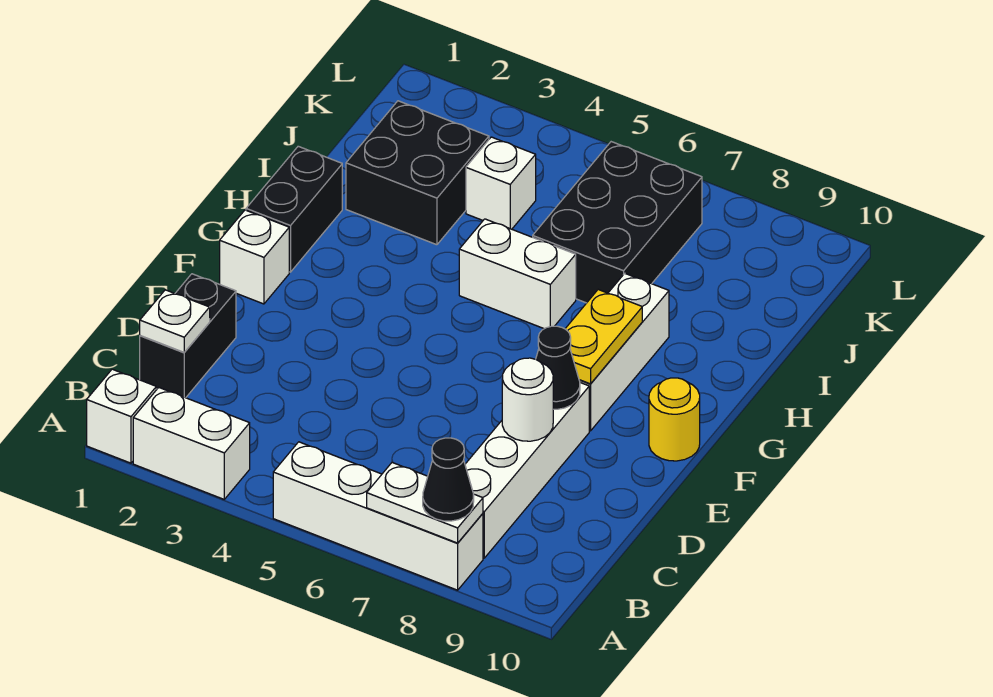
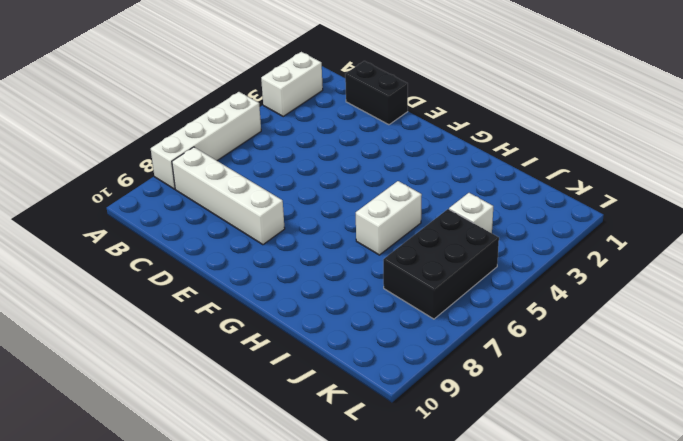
black 2x3 brick [383,209,499,319] -> black 2x3 brick turned to [533,142,702,303]
none -> white 1x1 brick [87,369,156,463]
none -> white 1x1 brick [220,210,289,304]
none -> white 1x3 brick [579,273,669,431]

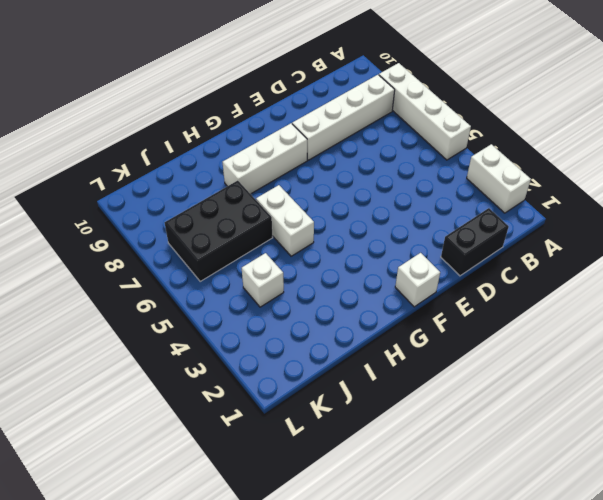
none -> white 1x1 brick [87,369,156,463]
none -> yellow 1x1 round brick [649,378,700,461]
none -> black 1x2 brick [246,146,342,272]

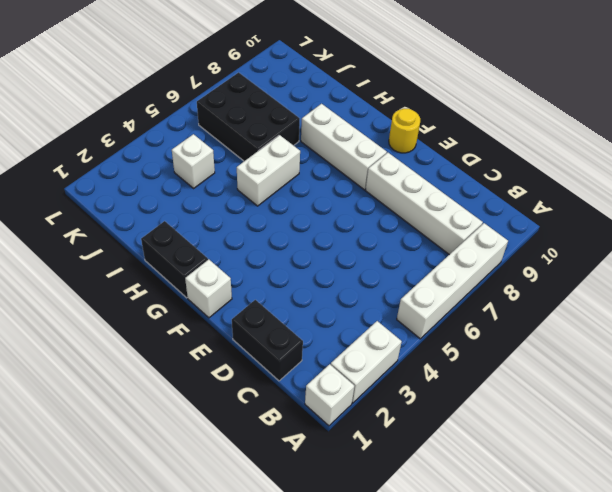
none -> black 2x2 brick [346,101,489,245]
none -> white 1x2 plate [367,463,483,543]
none -> white 1x1 plate [140,290,210,352]

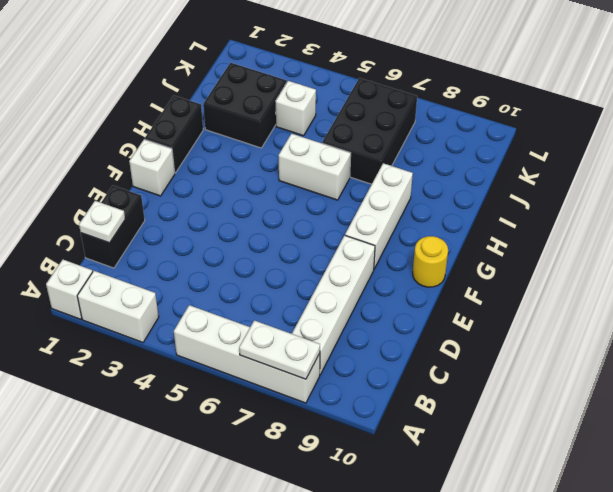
none -> white 1x1 round brick [502,358,553,441]
none -> black 1x1 cone [536,326,580,409]
none -> yellow 1x2 plate [565,290,642,384]

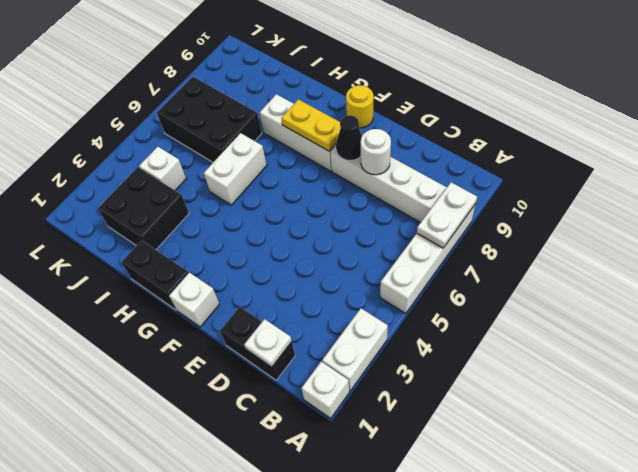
none -> black 1x1 cone [423,438,474,521]

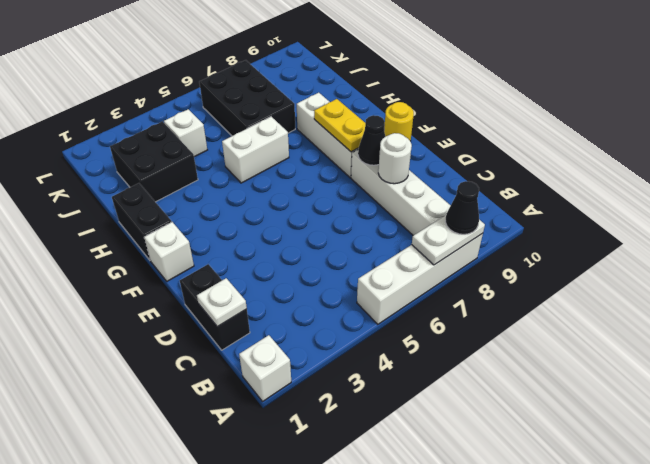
none -> white 1x2 brick [133,388,250,499]

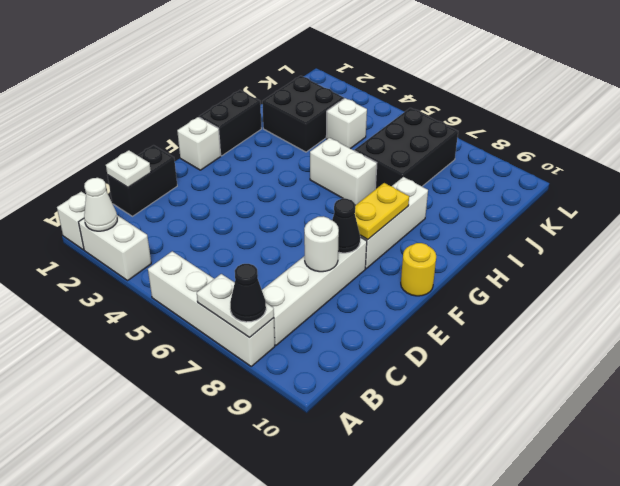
white 1x1 cone [84,178,117,231] -> none

